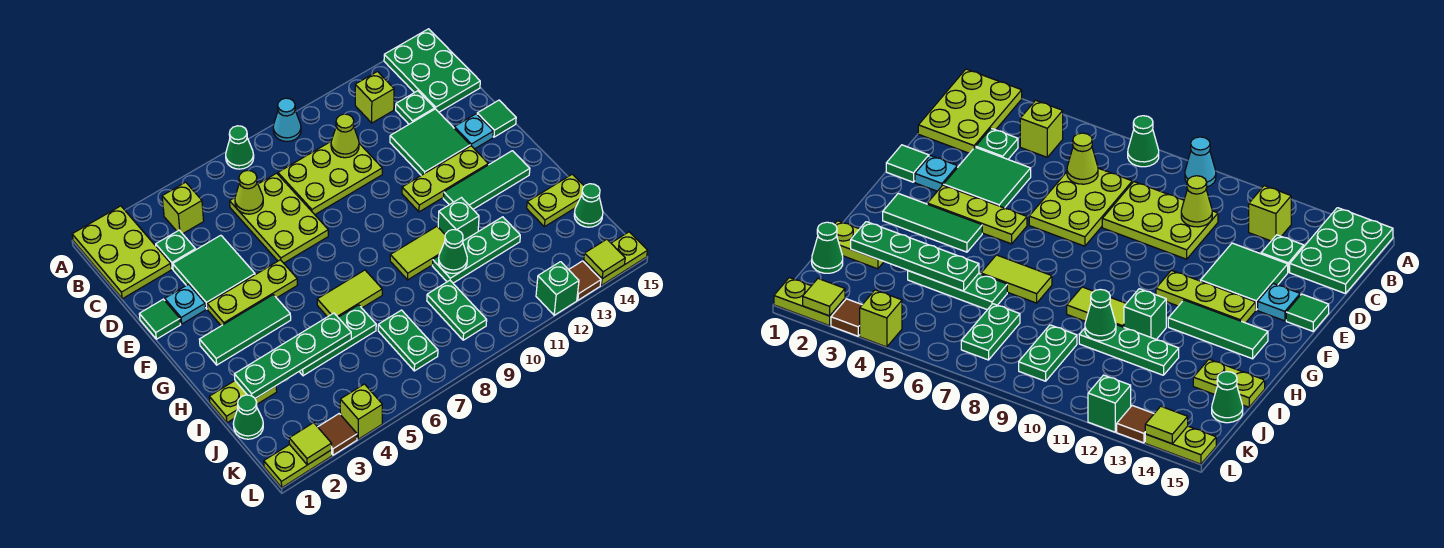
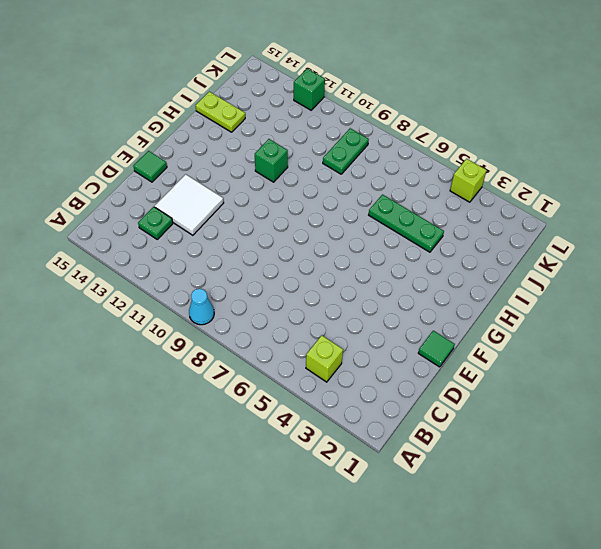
white 2x2 tile [155,174,224,235] -> green 2x2 tile [390,109,470,175]
none -> lime 2x3 plate [72,206,171,299]
none -> green 1x1 cone [226,126,254,169]
none -> green 2x3 plate [384,29,480,112]
none -> lime 1x1 brick [355,72,394,123]

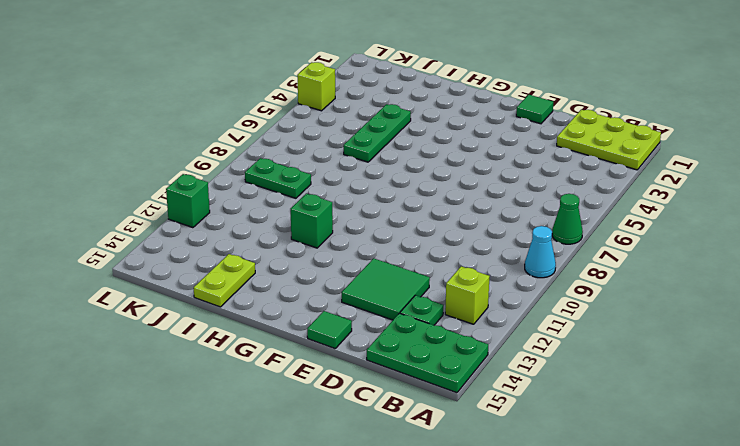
none -> lime 1x1 brick [162,182,204,234]
none -> green 1x1 plate [156,230,196,269]
none -> lime 2x3 plate [230,173,328,263]
none -> lime 2x3 plate [278,142,382,214]

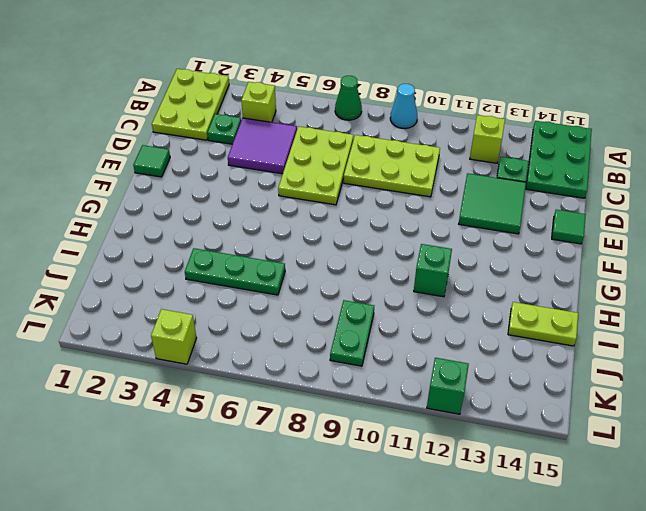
purple 2x2 tile [228,118,297,174] -> green 2x2 tile [173,235,255,309]
none -> cyan 1x1 plate [165,284,206,324]
none -> cyan 1x1 plate [454,114,493,149]
none -> lime 1x3 plate [207,260,297,326]
none -> lime 1x3 plate [402,146,488,212]

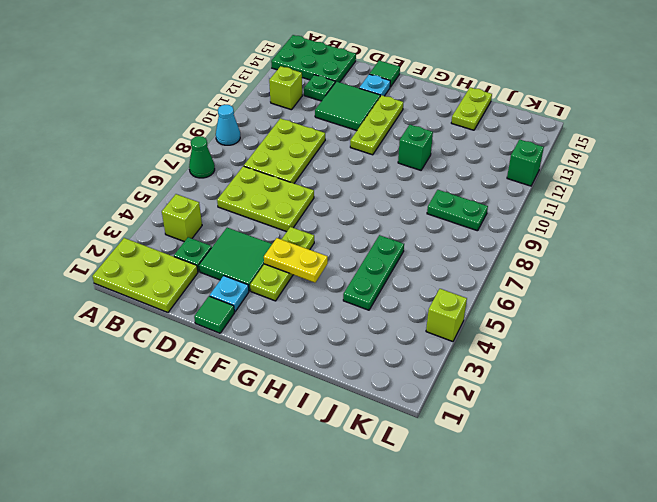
yellow 1x2 plate [264,238,328,283] -> none
none -> green 1x3 tile [199,295,291,365]
none -> green 1x3 tile [443,151,530,209]
none -> lime 1x2 tile [317,270,382,317]
none -> lime 1x2 tile [390,226,445,280]

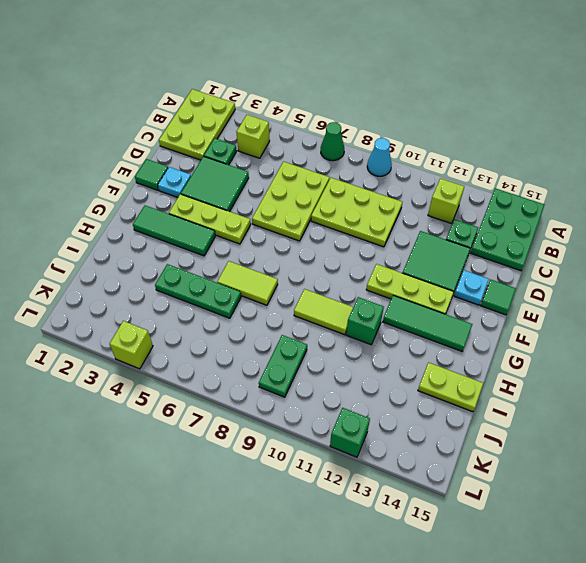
none -> lime 1x2 plate [209,381,277,423]
none -> green 1x3 plate [432,217,520,283]
none -> green 1x1 cone [233,395,263,439]
none -> green 1x2 plate [378,310,438,371]

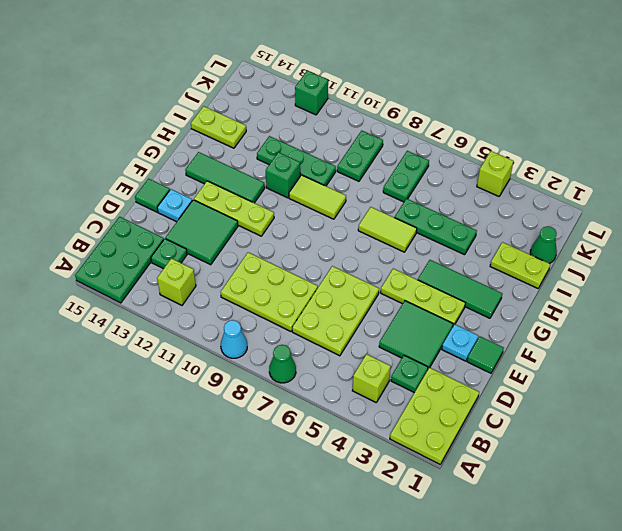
none -> green 1x1 cone [574,184,603,227]
none -> lime 1x2 plate [264,445,332,487]
none -> brown 1x1 tile [318,414,357,455]
none -> brown 1x1 tile [569,261,601,300]

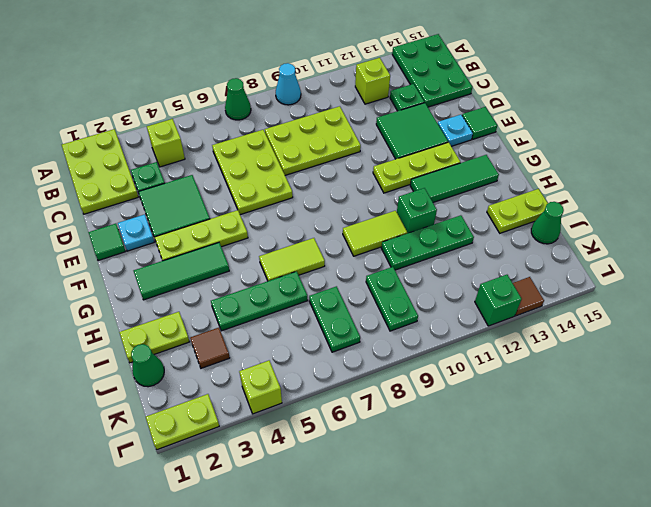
brown 1x1 tile [190,328,230,368] -> brown 1x1 tile moved to [318,414,357,455]
none -> lime 1x2 plate [584,232,648,285]
none -> lime 1x1 cone [235,170,263,214]
none -> lime 1x1 cone [331,114,359,158]
none -> green 1x4 plate [234,313,351,398]

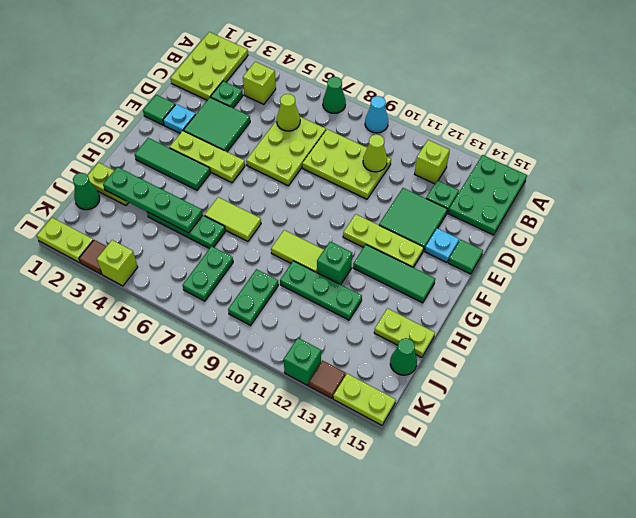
none -> green 1x1 cone [439,230,467,273]
none -> lime 1x1 tile [289,423,332,465]
none -> lime 1x1 tile [584,239,625,279]

